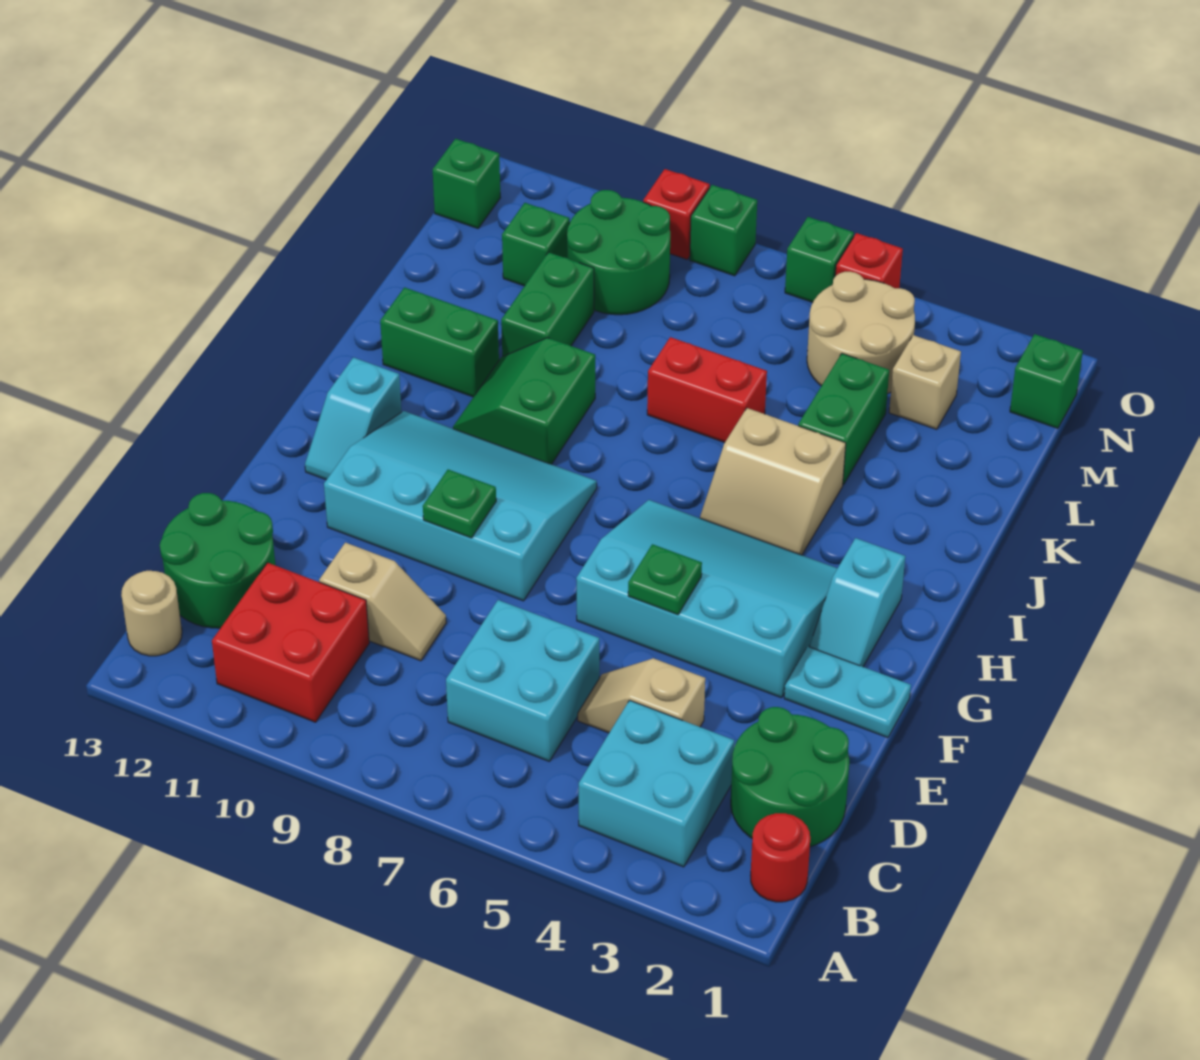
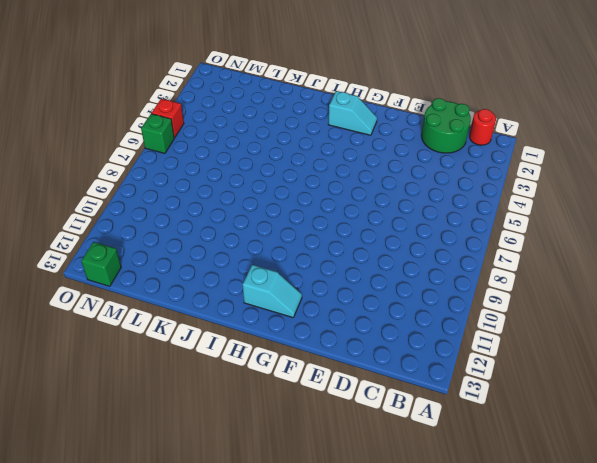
none -> cyan 2x2 brick [579,700,734,867]
none -> red 2x2 brick [212,563,369,722]
none -> tan 1x1 round brick [121,571,182,656]
none -> cyan 2x2 brick [446,600,599,761]

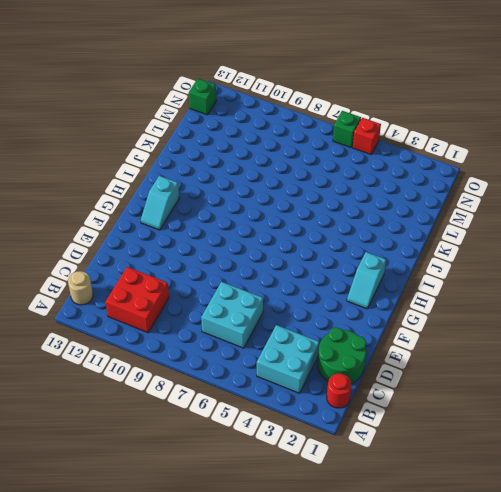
none -> green 2x2 round brick [160,493,275,628]
none -> tan 1x2 slope [578,658,705,733]
none -> tan 1x2 slope [319,543,446,661]
none -> cyan 1x2 plate [784,646,911,738]

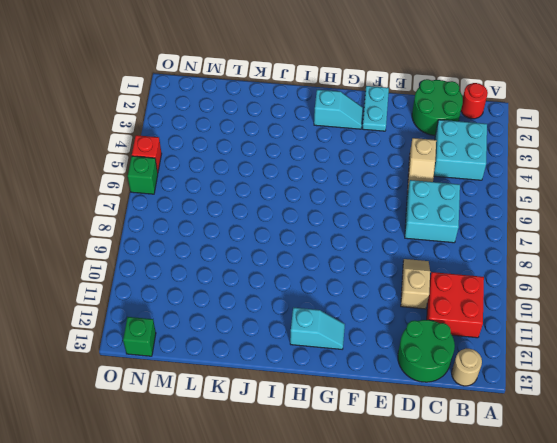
none -> cyan 3x4 slope [576,500,838,698]
none -> cyan 3x4 slope [324,411,597,601]
none -> tan 2x2 slope [700,408,846,555]
none -> green 2x2 slope [453,338,595,464]

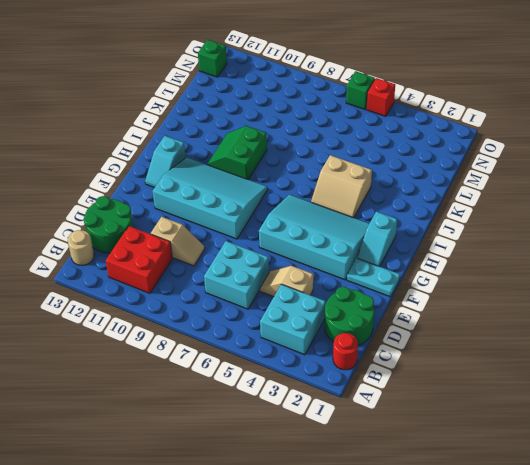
none -> green 1x2 brick [380,287,499,397]
none -> green 1x2 brick [798,354,889,485]
none -> red 1x2 brick [647,337,767,443]
none -> green 1x2 brick [501,252,594,356]

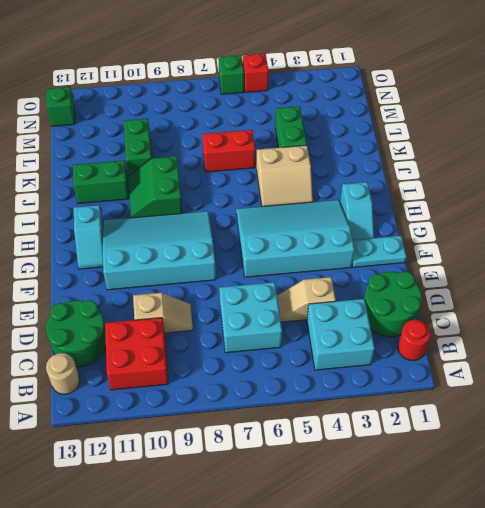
none -> tan 1x1 brick [889,335,961,429]
none -> tan 2x2 round brick [807,272,915,394]
none -> green 2x2 round brick [567,190,670,315]
none -> green 1x1 brick [502,203,570,286]

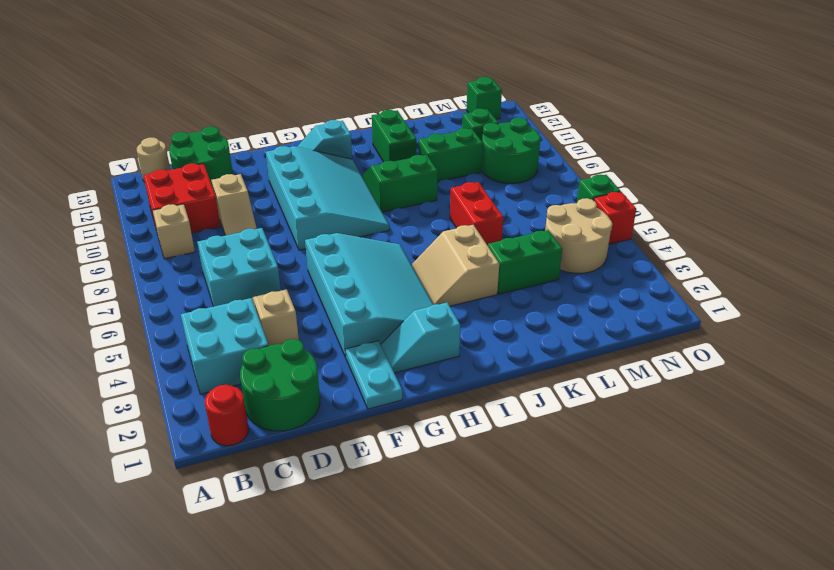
tan 1x1 brick [153,204,195,259] -> tan 1x1 brick moved to [889,335,961,429]
none -> green 1x1 brick [1010,334,1083,428]
none -> green 1x1 brick [690,185,757,276]
none -> red 1x1 brick [643,169,710,259]
none -> green 1x1 plate [628,544,702,615]

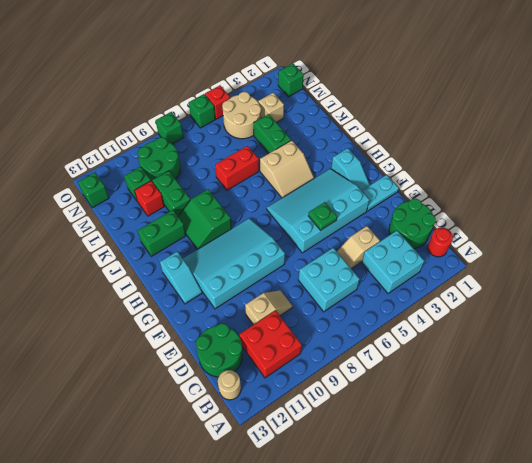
red 1x1 brick [134,181,164,216] -> red 1x1 brick moved to [643,169,710,259]
none -> green 1x1 plate [423,470,496,538]

